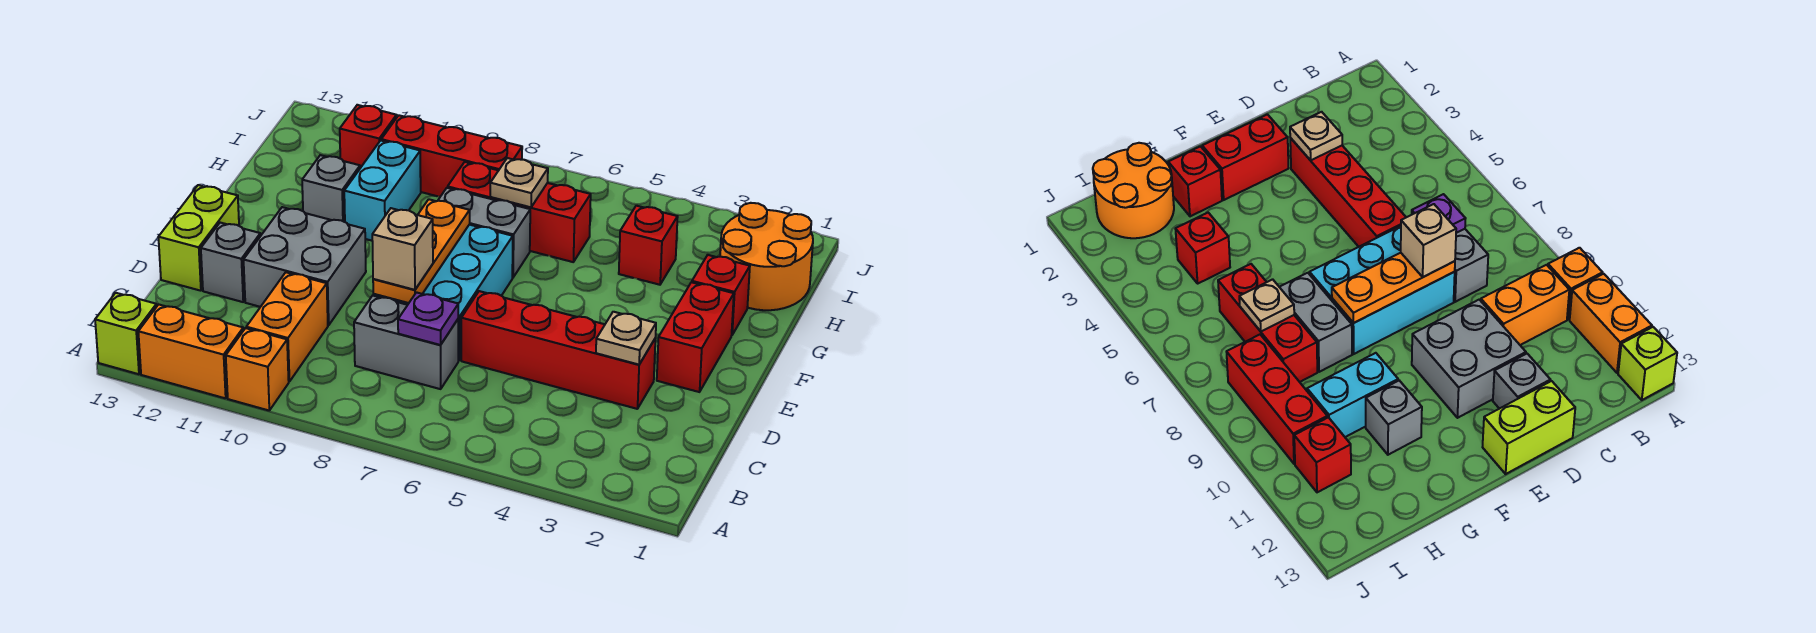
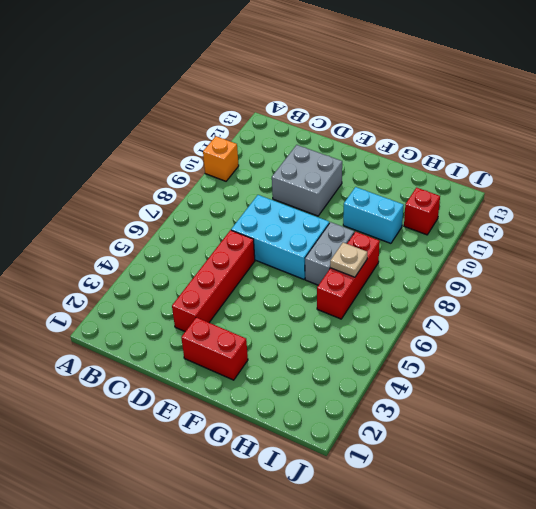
none -> orange 1x2 brick [138,304,243,398]
none -> lime 1x1 brick [95,293,157,374]
none -> orange 1x2 brick [246,272,328,382]

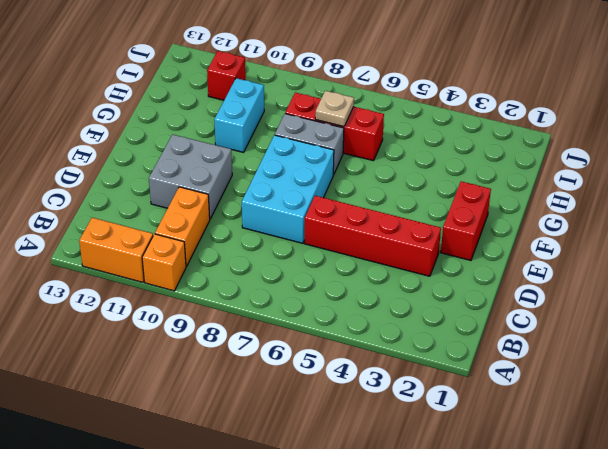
none -> lime 1x1 brick [95,293,157,374]
none -> grey 1x2 brick [354,296,458,389]
none -> grey 1x1 brick [201,223,260,302]

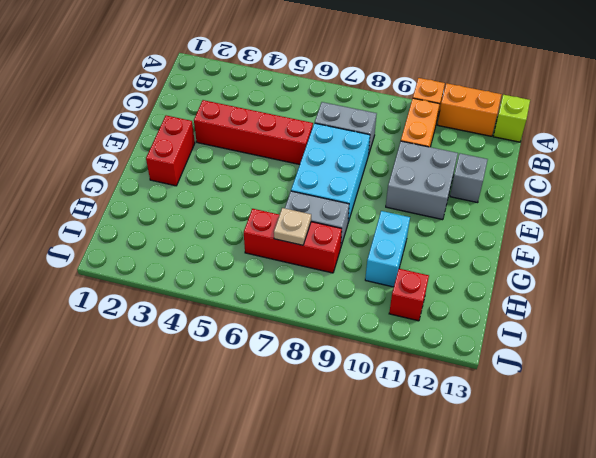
none -> lime 1x2 brick [158,185,239,291]
none -> red 1x1 brick [692,255,750,335]
none -> grey 1x1 brick [302,155,360,222]

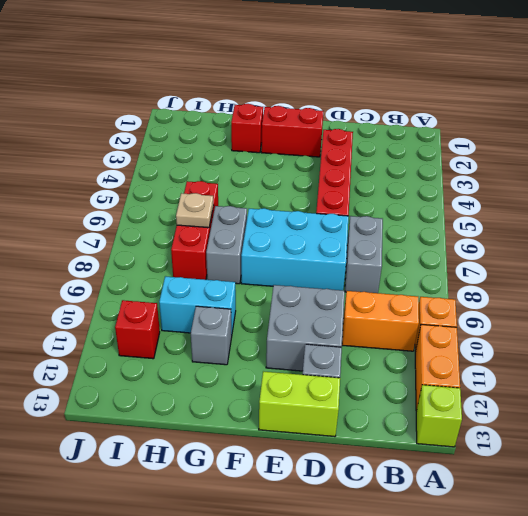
none -> orange 2x2 round brick [720,203,813,310]
none -> red 1x1 brick [619,206,678,285]
none -> red 1x3 brick [381,115,522,197]

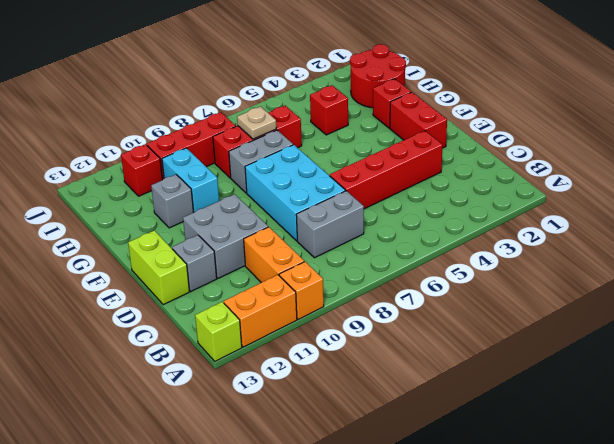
red 2x2 round brick [350,44,406,108] -> orange 2x2 round brick [720,203,813,310]
none -> purple 1x1 plate [398,292,458,345]
none -> tan 1x1 plate [596,312,656,365]
none -> orange 1x3 plate [373,199,470,303]

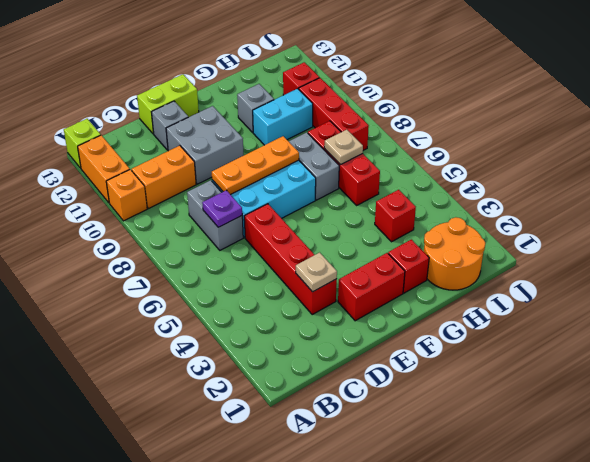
none -> tan 1x1 brick [372,208,433,290]

